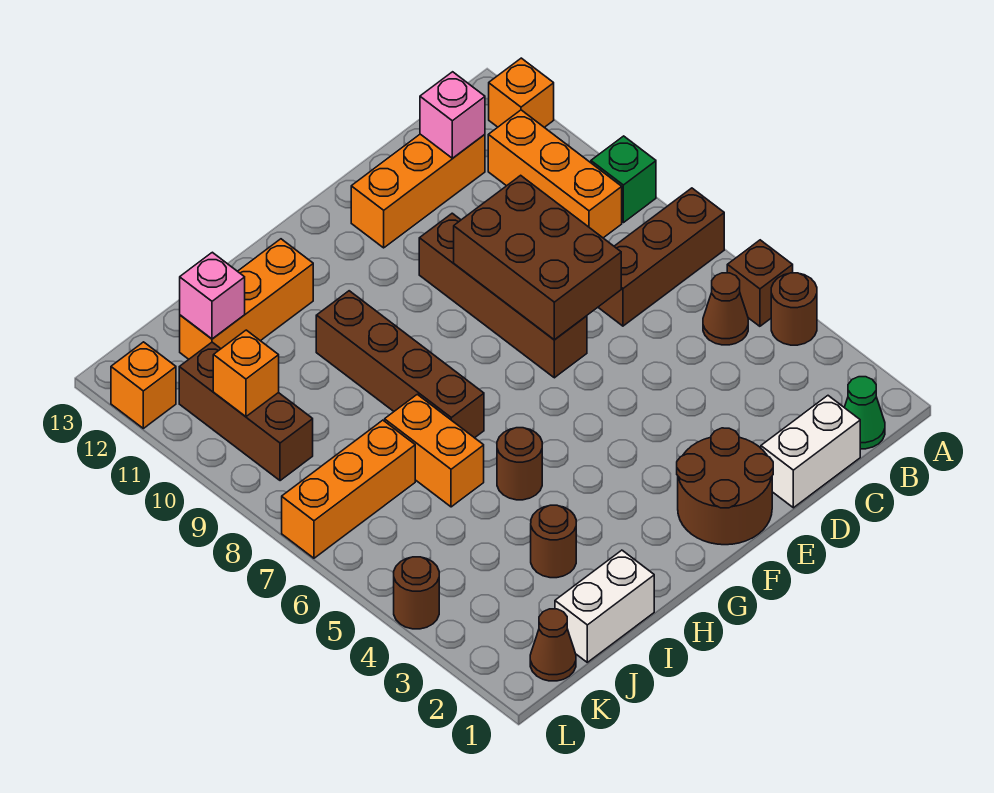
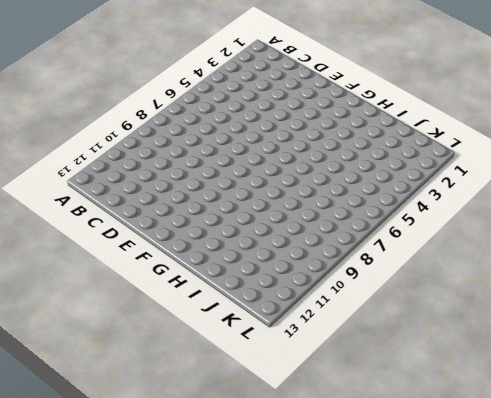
none -> brown 1x1 round brick [771,273,817,345]
none -> brown 1x1 brick [727,240,793,326]
none -> brown 1x3 brick [598,188,724,326]

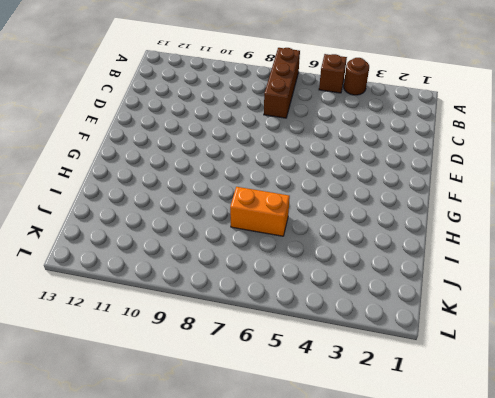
none -> green 1x1 brick [591,136,656,223]
none -> orange 1x1 brick [489,58,554,127]
none -> green 1x1 cone [844,377,885,449]

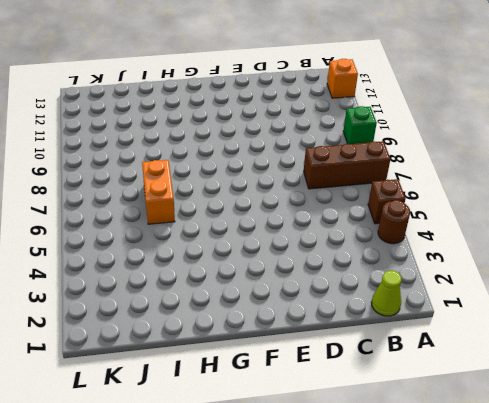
lime 1x1 cone [371,271,401,316] -> green 1x1 cone [844,377,885,449]
none -> brown 1x1 cone [703,273,748,345]
none -> orange 1x3 brick [488,110,622,238]
none -> white 1x2 brick [761,396,860,508]

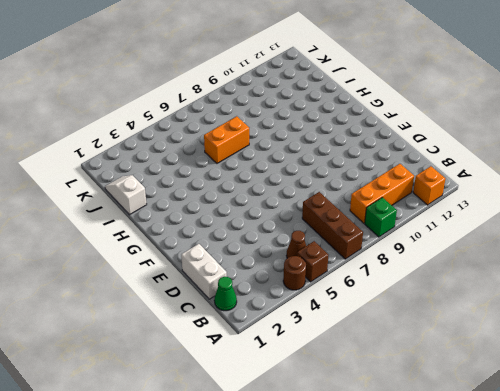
white 1x2 slope [105,175,147,215] -> white 1x2 brick [555,550,654,662]
none -> orange 1x3 brick [351,134,485,248]
none -> brown 2x2 round brick [677,428,773,545]
none -> brown 1x4 brick [419,213,587,378]

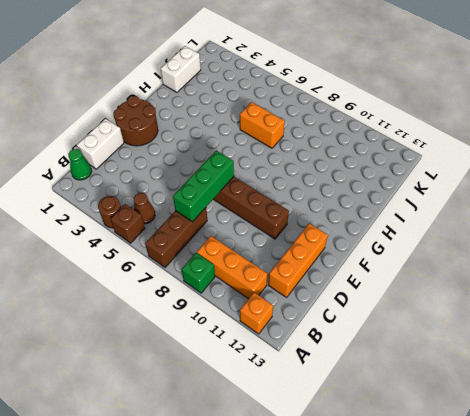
green 1x3 brick [173,150,234,222] -> brown 2x3 brick [454,175,621,340]
none -> brown 1x1 round brick [497,428,542,500]
none -> brown 1x4 brick [316,291,484,438]
none -> orange 1x3 brick [180,239,313,359]

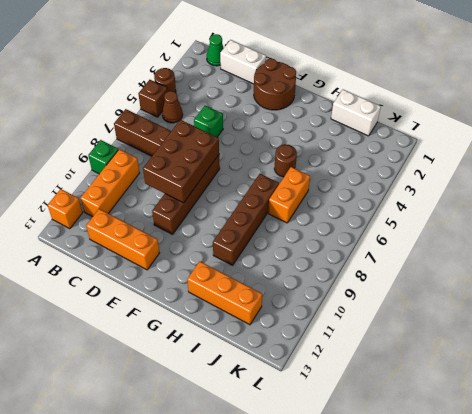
green 1x1 brick [194,105,223,137] -> none
none -> brown 1x1 round brick [531,505,576,578]
none -> orange 1x3 brick [282,420,415,558]
none -> brown 1x1 cone [530,609,576,681]

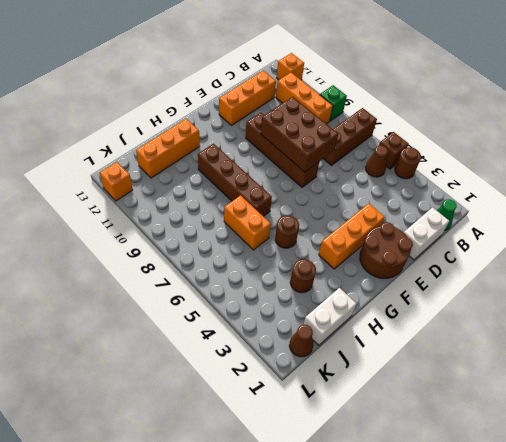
orange 1x3 brick [319,203,385,269] -> orange 1x3 brick moved to [282,420,415,558]
none -> brown 1x3 brick [179,342,313,481]
none -> brown 1x1 round brick [394,557,439,629]
none -> pink 1x1 brick [420,72,485,158]

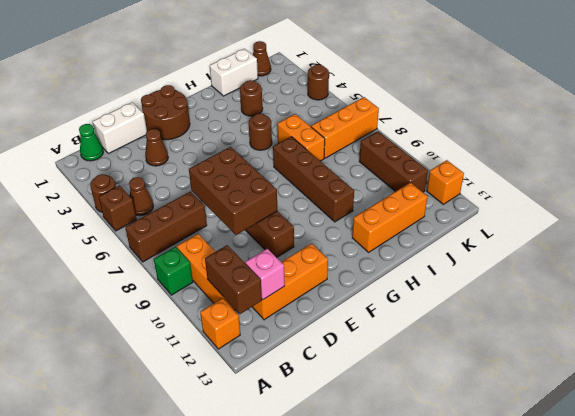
brown 1x2 brick [205,245,262,314] -> none
brown 1x1 cone [145,129,168,166] -> none
none -> pink 1x1 brick [180,252,245,339]
none -> orange 1x1 brick [213,330,279,417]

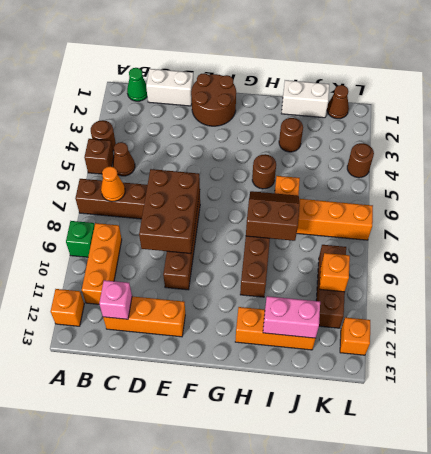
orange 1x1 cone [101,166,125,202] -> none
brown 2x2 slope [246,191,299,241] -> none
pink 1x2 brick [263,296,320,338] -> pink 1x1 brick [180,252,245,339]

